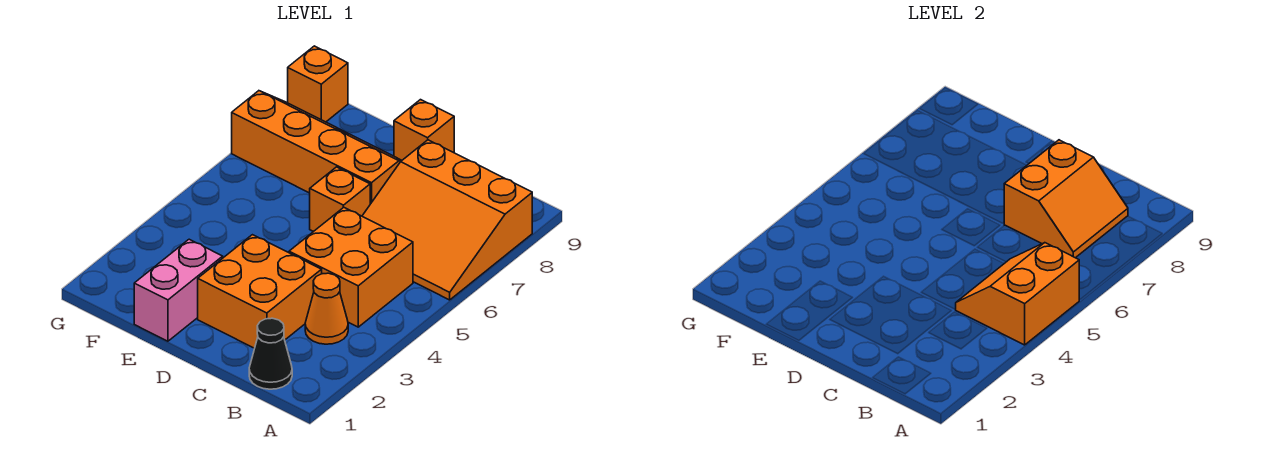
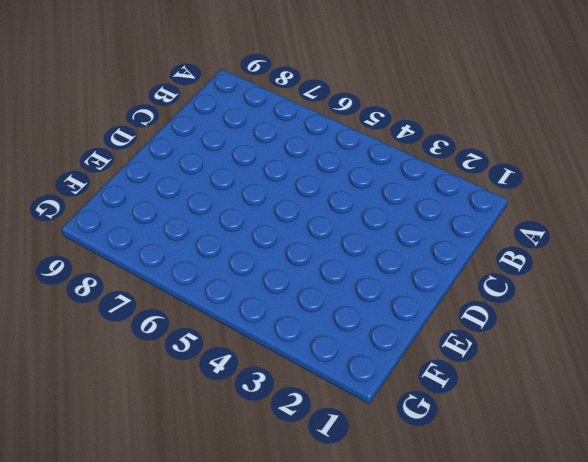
none -> orange 3x3 slope [362,140,532,300]
none -> black 1x1 cone [249,318,292,389]
none -> orange 1x1 cone [305,273,348,344]

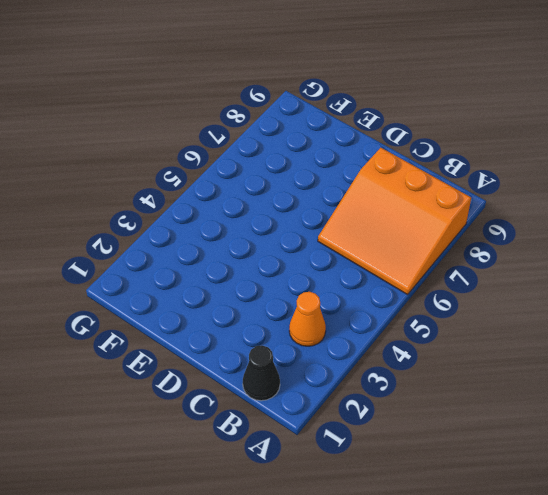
none -> orange 2x2 brick [289,207,413,327]
none -> orange 2x2 brick [198,235,322,348]
none -> orange 1x1 brick [310,167,370,232]

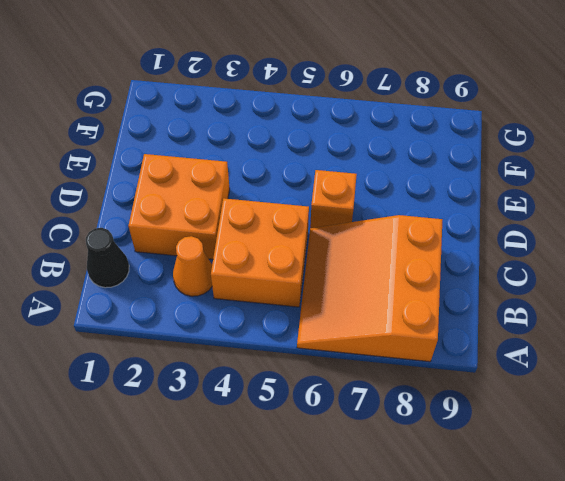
none -> orange 2x4 slope [232,91,402,204]
none -> orange 1x1 brick [394,100,454,160]
none -> pink 1x2 brick [134,239,223,341]

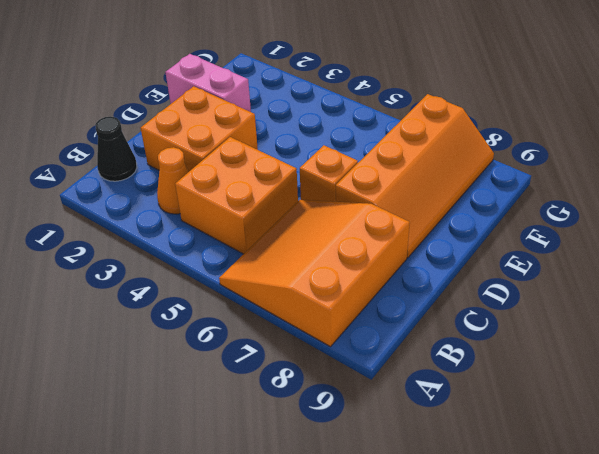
none -> orange 1x1 brick [394,100,454,160]
none -> orange 1x1 brick [288,46,348,122]
none -> orange 2x2 slope [955,243,1079,345]

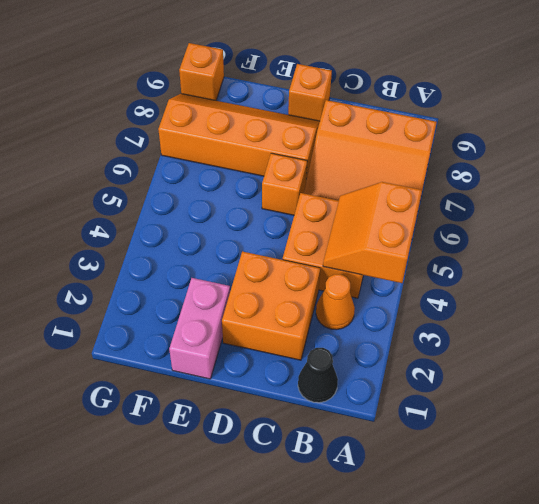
none -> orange 2x2 slope [1004,140,1128,258]

